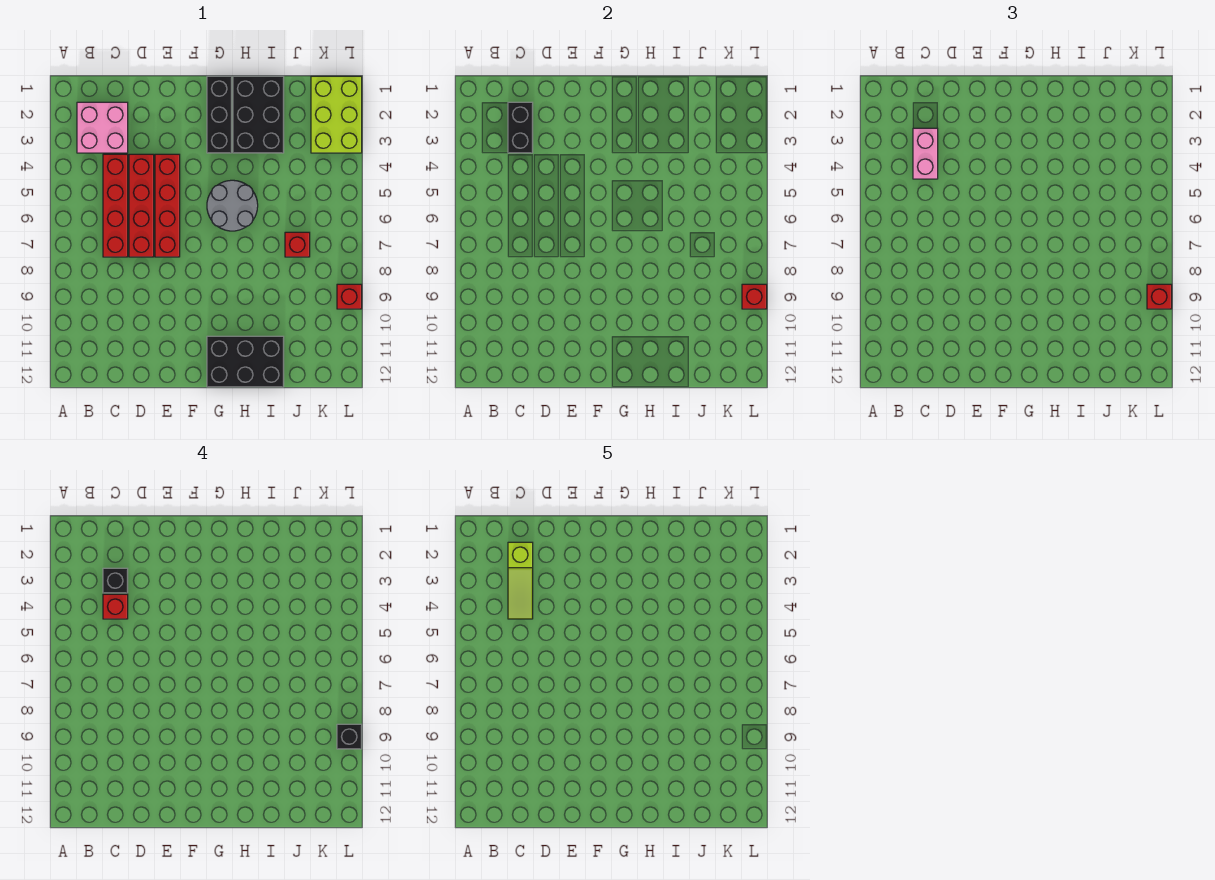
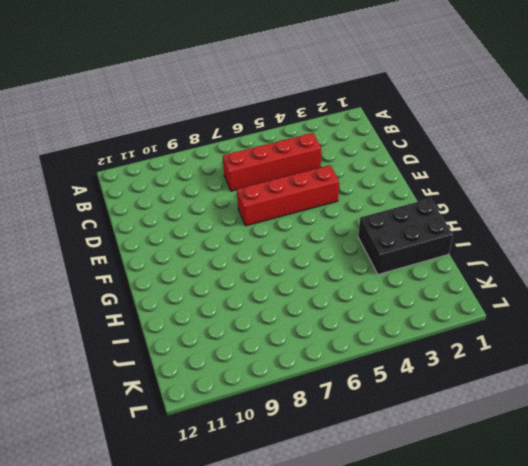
none -> pink 2x2 brick [77,102,128,153]
none -> red 1x4 brick [129,154,154,257]
none -> black 1x3 brick [207,76,232,153]

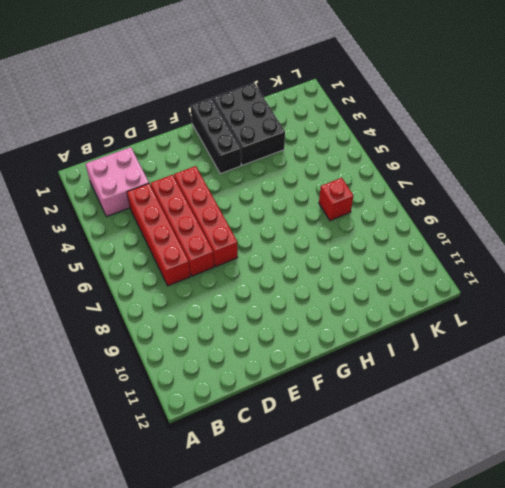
none -> grey 2x2 round brick [207,180,258,231]
none -> black 2x3 brick [207,336,284,387]
none -> lime 2x3 brick [311,76,362,153]

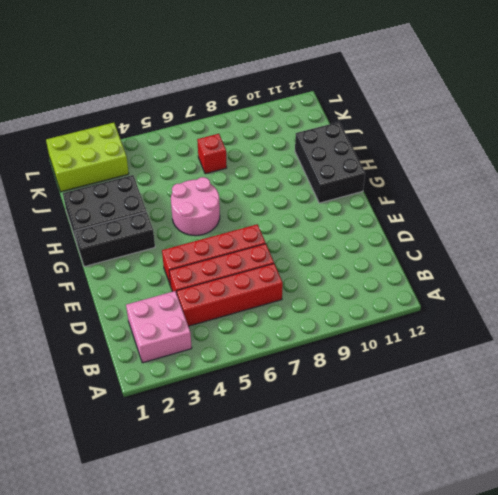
pink 2x2 round brick [171,177,220,236] -> grey 2x2 round brick [207,180,258,231]
none -> red 1x1 brick [337,284,362,309]
none -> black 1x2 brick [508,102,533,153]
none -> red 1x1 brick [742,284,767,309]

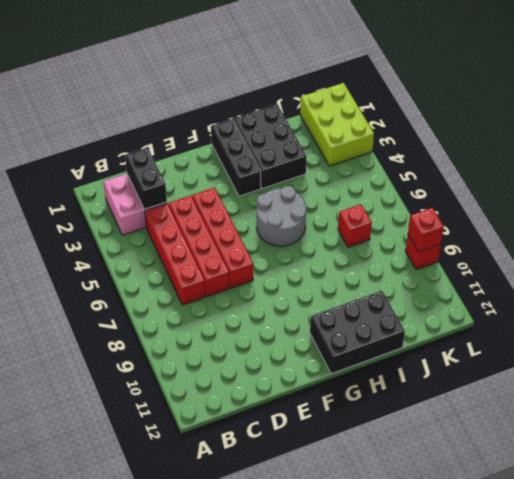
none -> pink 1x2 brick [913,128,938,179]
none -> red 1x1 brick [1147,284,1172,309]
none -> black 1x1 brick [103,568,128,593]

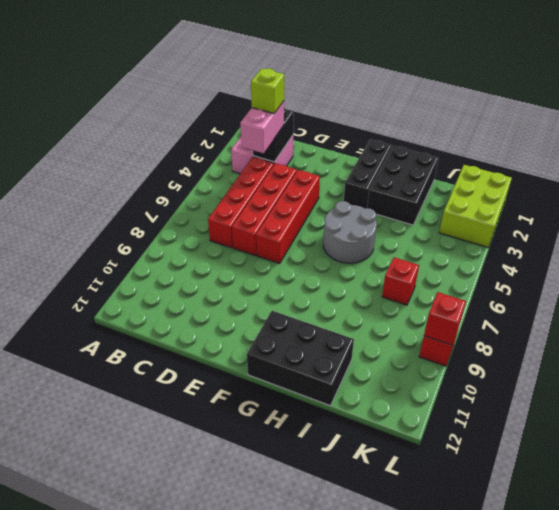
lime 1x1 brick [251,68,284,113] -> black 1x1 brick [103,568,128,593]
none -> red 1x1 brick [1147,284,1172,309]
none -> red 1x1 brick [103,594,128,619]
none -> black 1x1 brick [337,724,362,749]

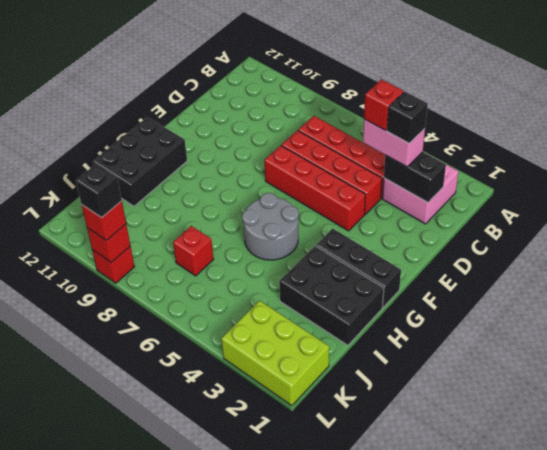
none -> lime 1x3 slope [508,542,533,619]

